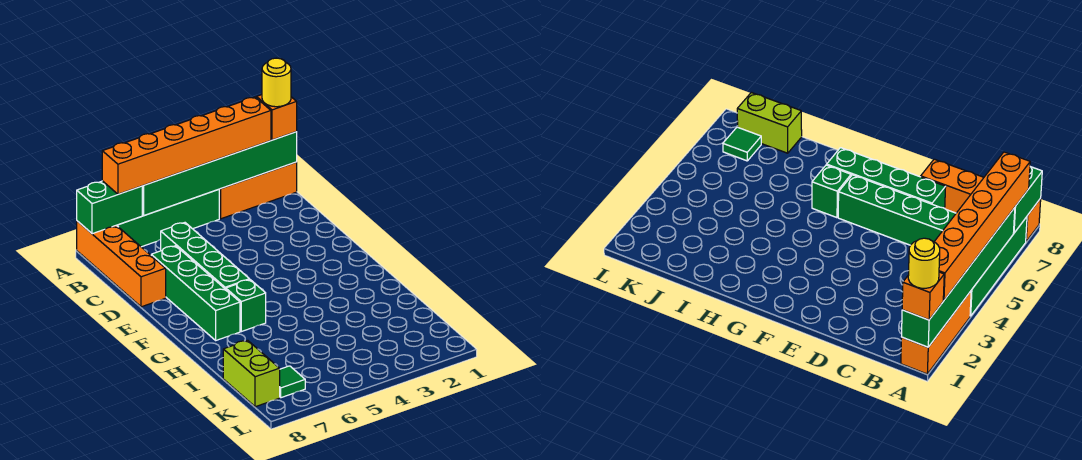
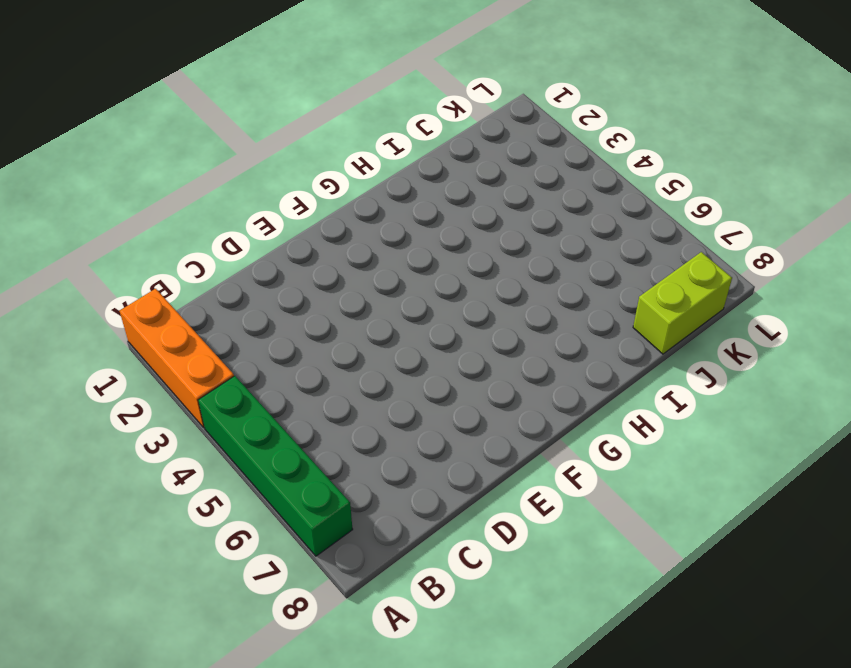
none -> orange 1x4 brick [77,221,166,307]
none -> green 1x4 brick [161,223,249,289]
none -> green 1x4 brick [151,246,240,340]

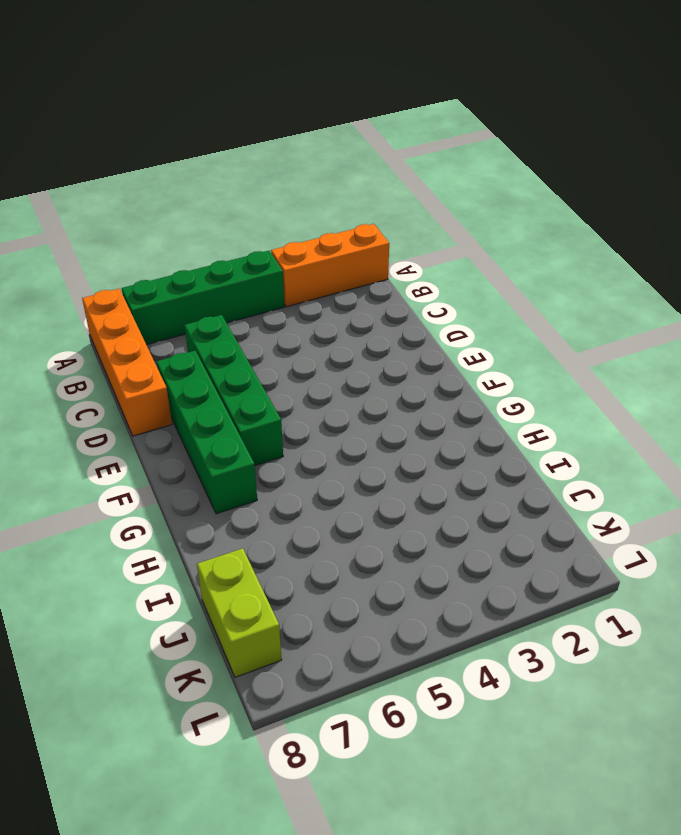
none -> green 1x1 brick [226,280,266,332]
none -> green 1x1 tile [280,366,305,398]
none -> green 1x6 brick [142,132,297,215]

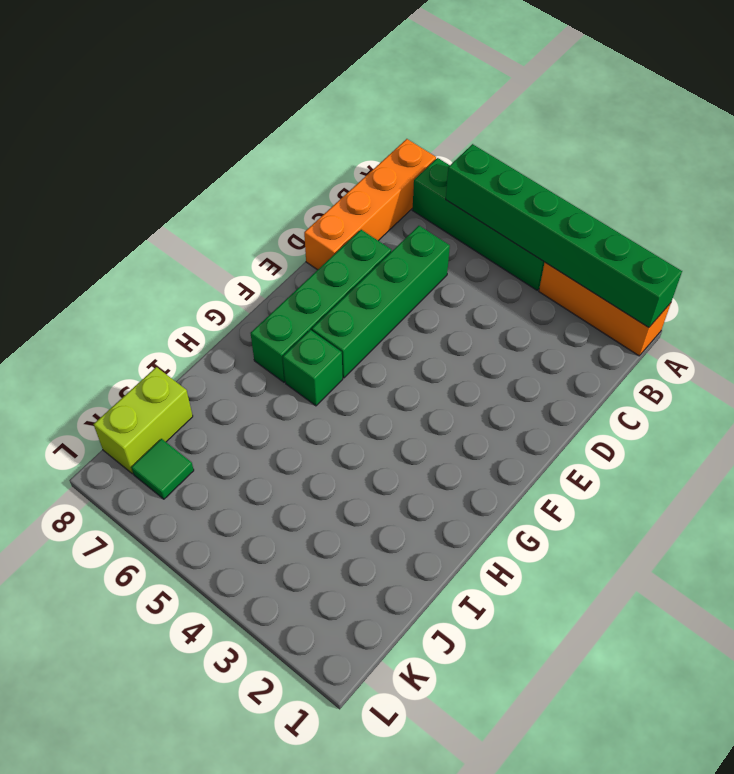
none -> green 1x2 brick [77,181,142,234]
none -> orange 1x1 brick [257,95,297,140]
none -> orange 1x6 brick [102,97,271,194]

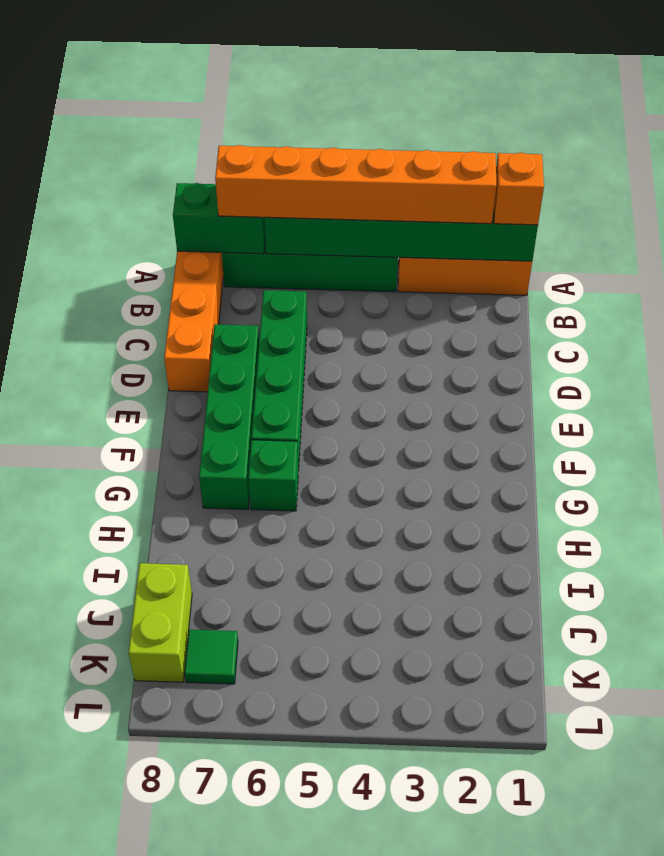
none -> yellow 1x1 round brick [262,58,291,107]

